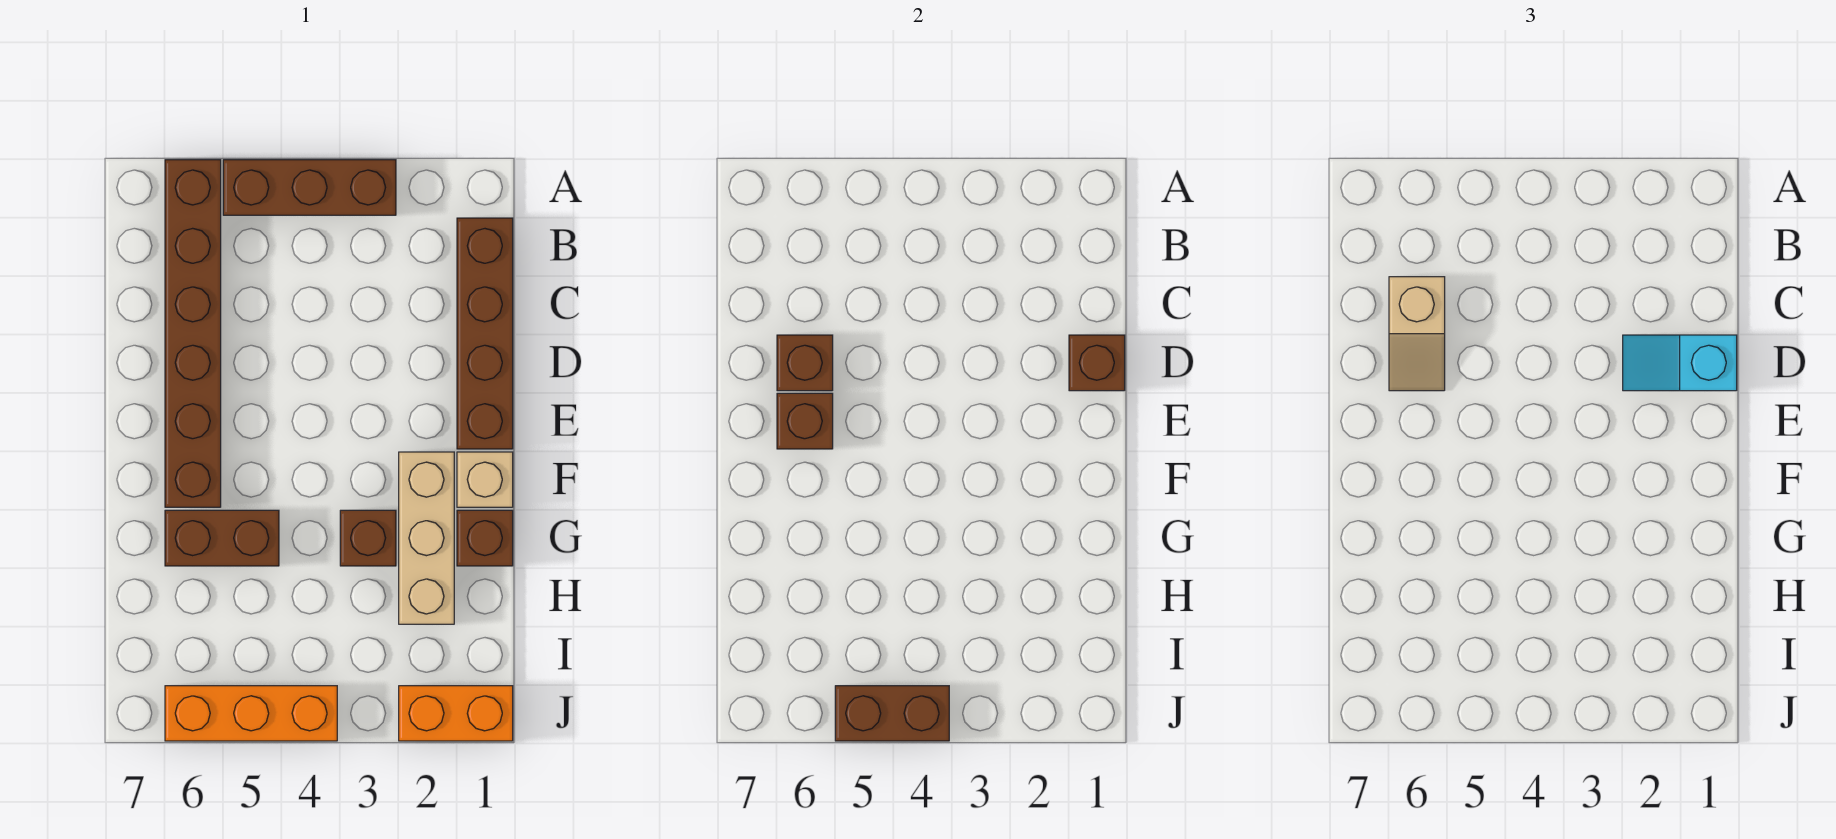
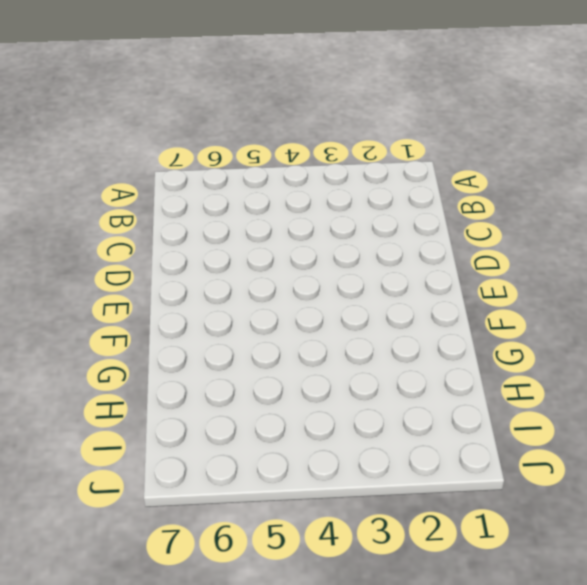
none -> brown 1x3 brick [223,160,396,215]
none -> brown 1x6 brick [165,160,221,507]
none -> brown 1x4 brick [457,218,513,449]

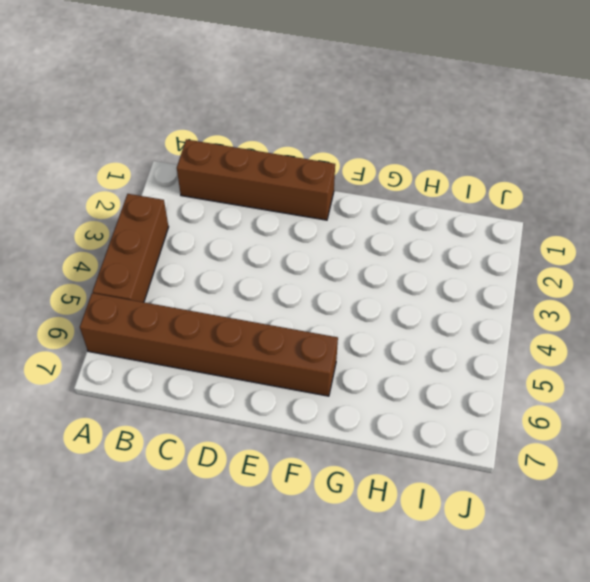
none -> tan 1x1 brick [457,452,513,507]
none -> tan 1x3 brick [399,452,454,624]
none -> brown 1x1 brick [457,510,513,566]

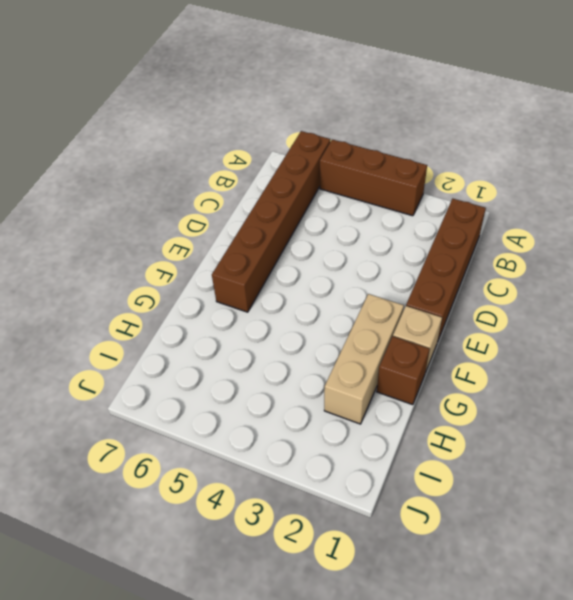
none -> brown 1x1 brick [340,510,396,566]
none -> brown 1x2 brick [165,510,279,566]
none -> orange 1x2 brick [399,686,513,741]

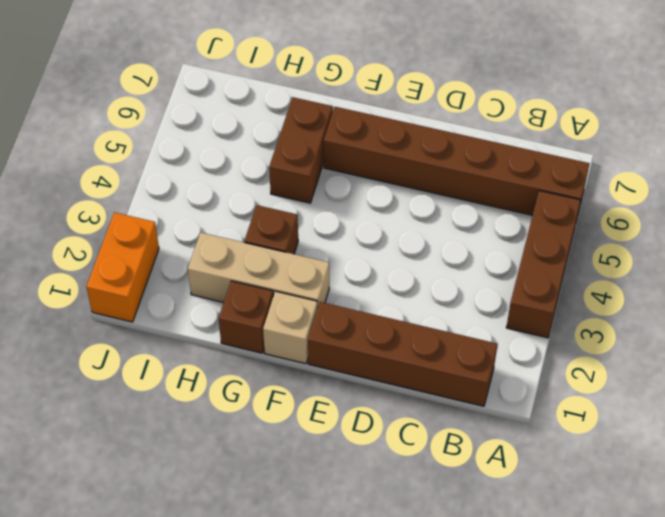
none -> orange 1x3 brick [165,686,337,741]
none -> brown 1x1 brick [1069,335,1125,391]
none -> brown 1x1 brick [777,335,833,391]

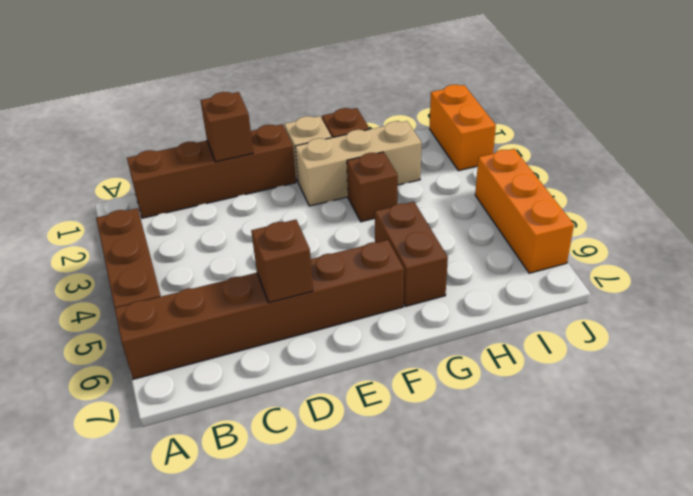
none -> brown 1x1 brick [777,393,833,449]
none -> brown 1x2 brick [835,686,949,741]
none -> tan 1x2 slope [1389,277,1445,391]

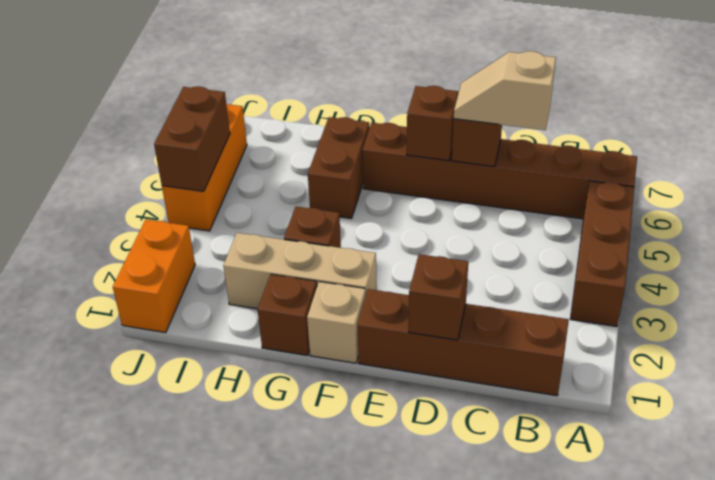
none -> cyan 1x2 slope [1623,335,1737,391]

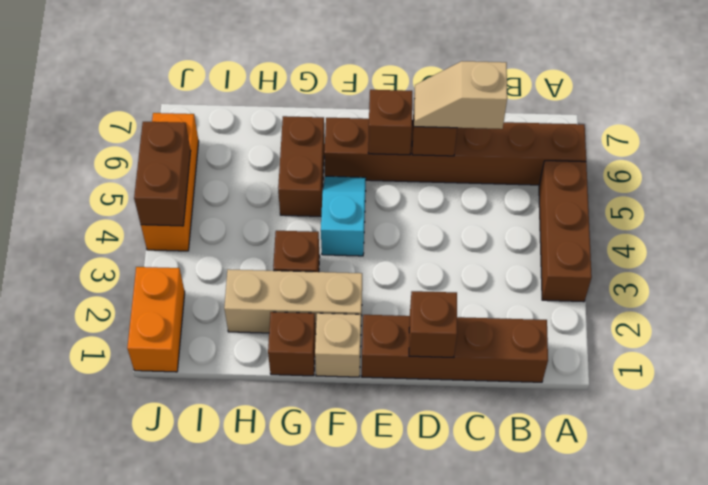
cyan 1x2 slope [321,176,366,256] -> cyan 1x2 slope moved to [1623,335,1737,391]

